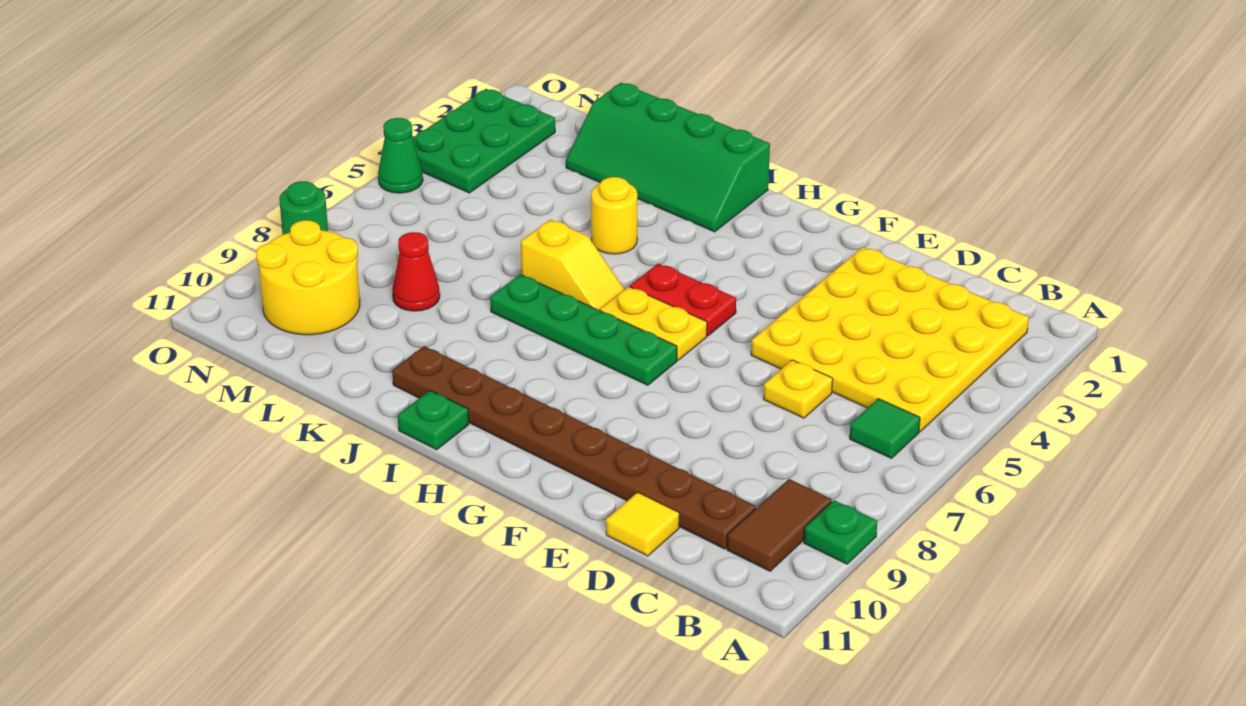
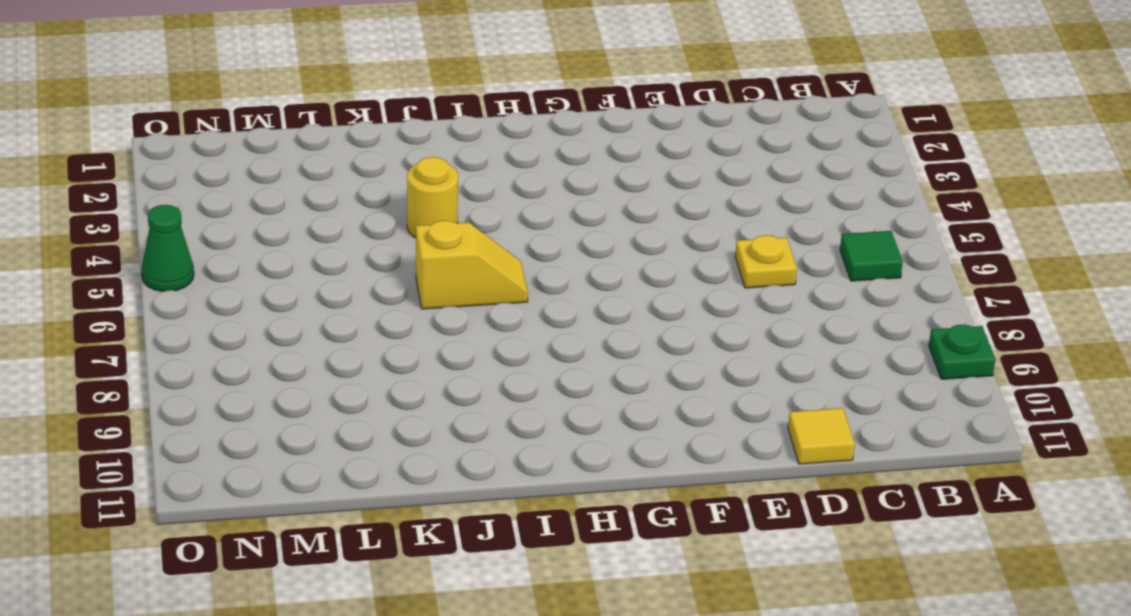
none -> yellow 4x4 plate [751,247,1029,432]
none -> brown 1x2 tile [727,479,832,571]
none -> brown 1x8 plate [392,346,756,549]

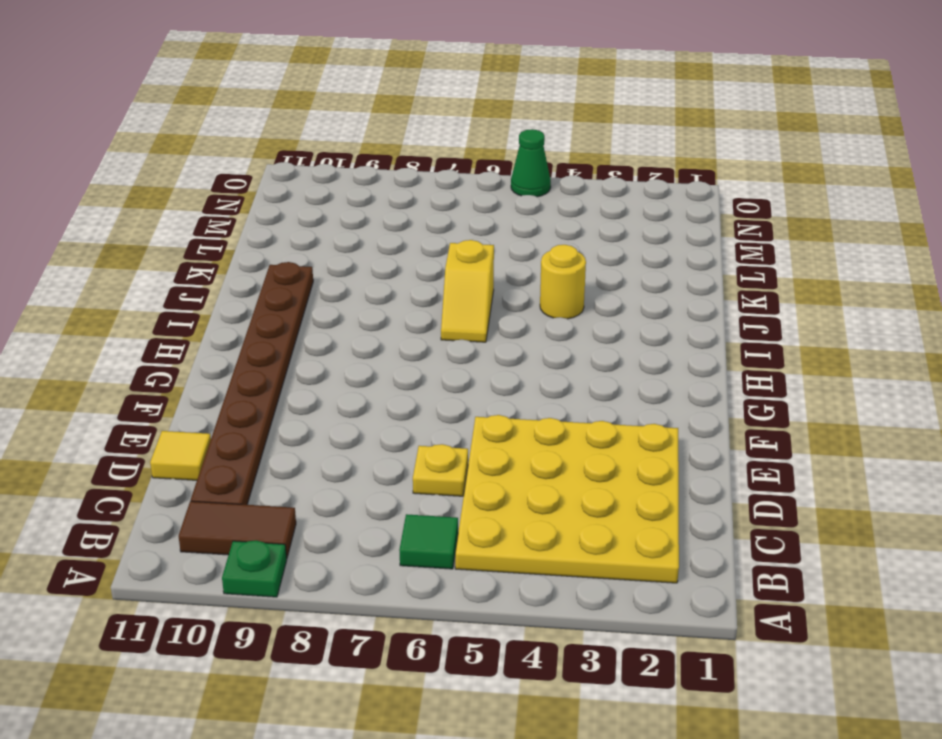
none -> red 1x2 plate [630,263,736,336]
none -> yellow 1x2 plate [600,287,707,360]
none -> green 1x4 plate [490,275,677,385]

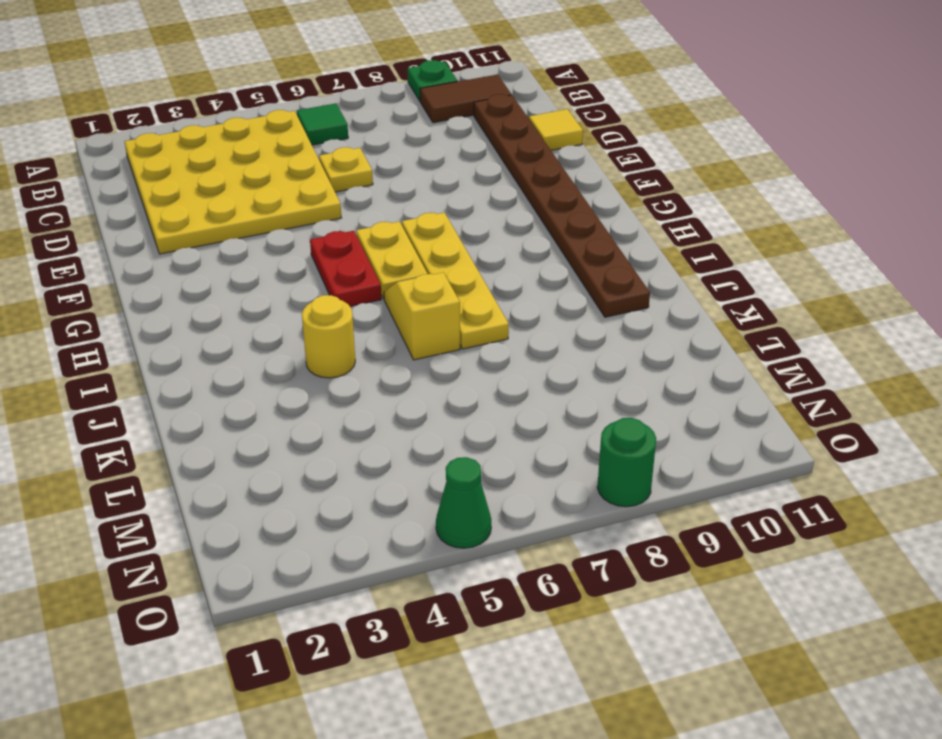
yellow 1x4 plate [402,213,509,349] -> green 1x4 plate [490,275,677,385]
none -> green 2x4 slope [566,83,770,232]
none -> green 1x1 plate [398,390,469,450]
none -> red 1x1 cone [392,232,440,311]

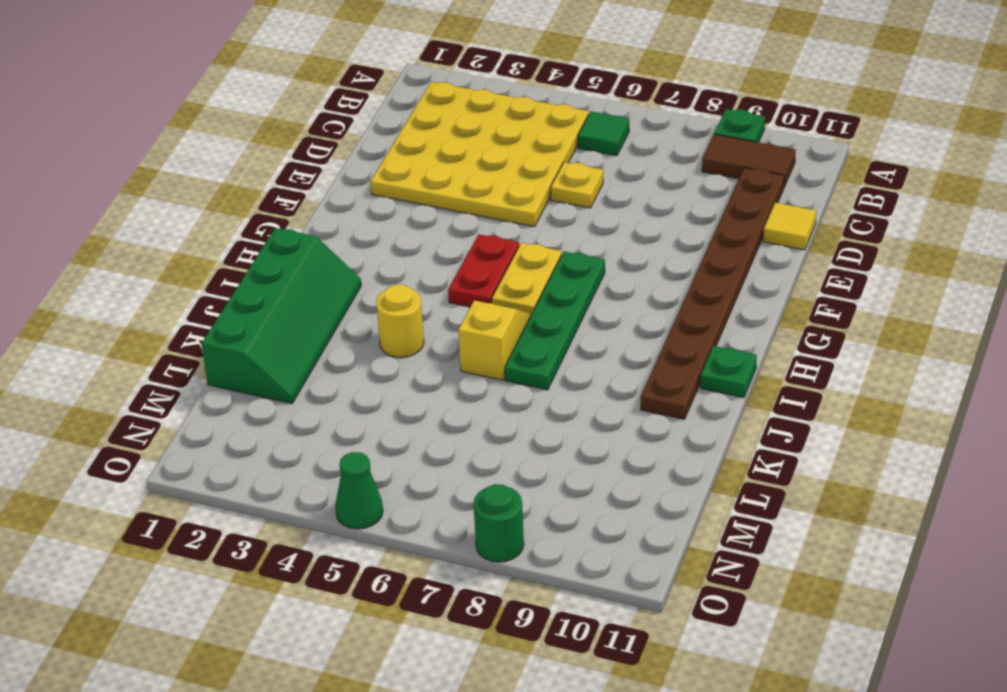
none -> red 1x1 cone [392,232,440,311]
none -> yellow 2x2 round brick [256,220,360,335]
none -> green 2x3 plate [413,89,555,193]

